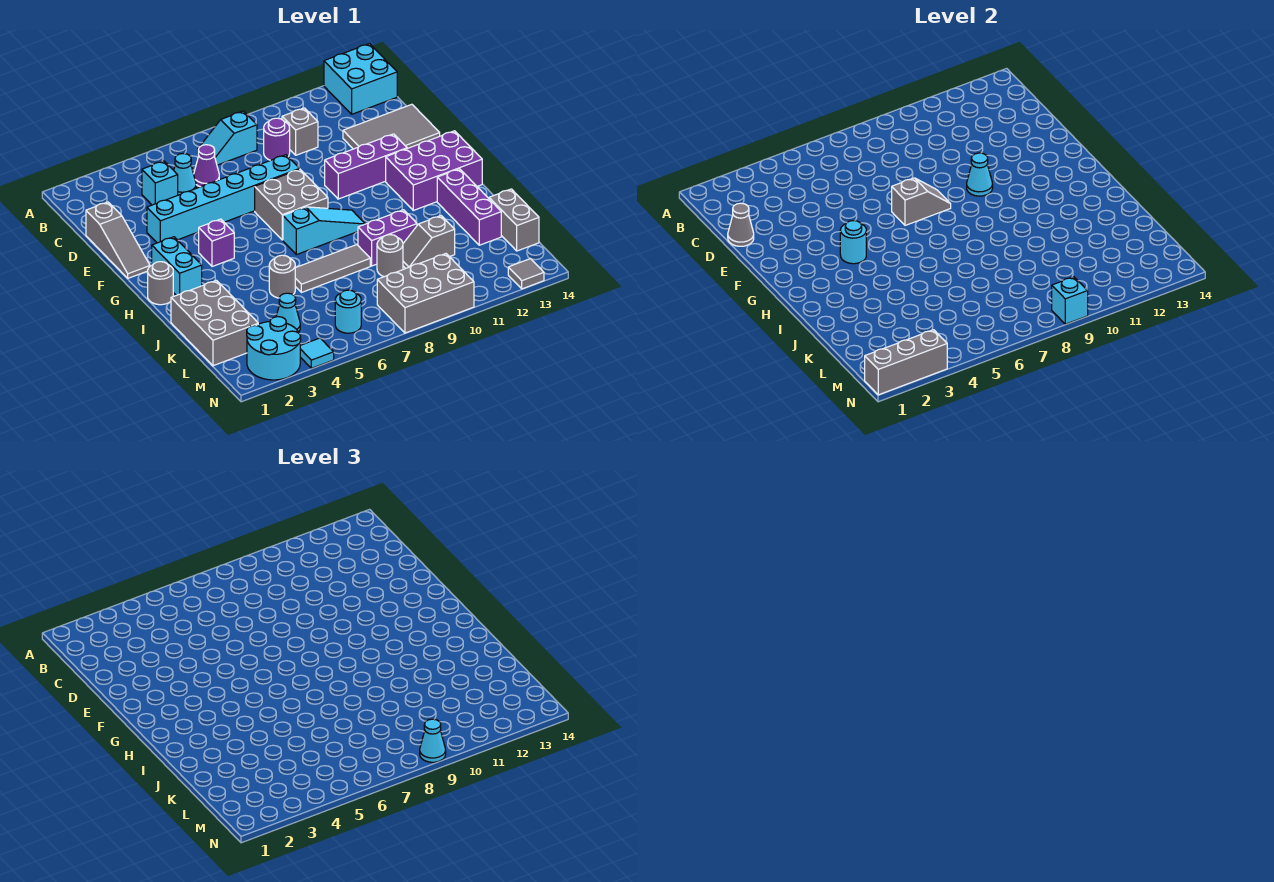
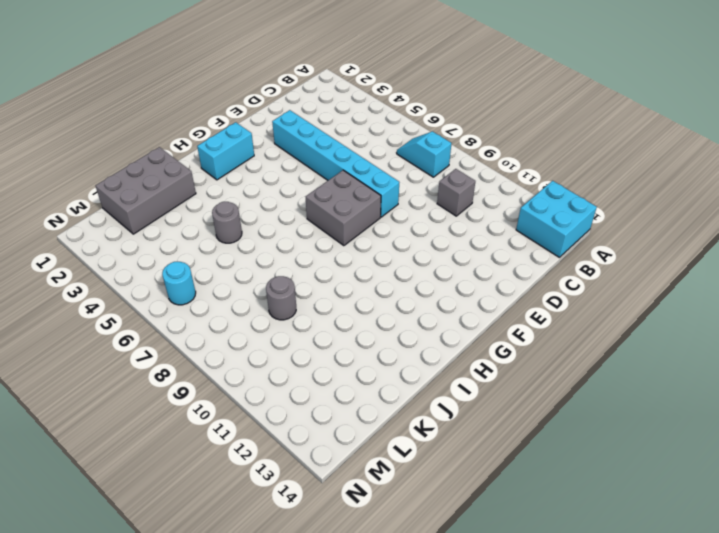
none -> cyan 1x1 brick [142,161,178,205]
none -> cyan 1x1 cone [174,154,196,195]
none -> purple 1x1 cone [194,145,219,187]
none -> purple 1x1 round brick [264,118,290,160]

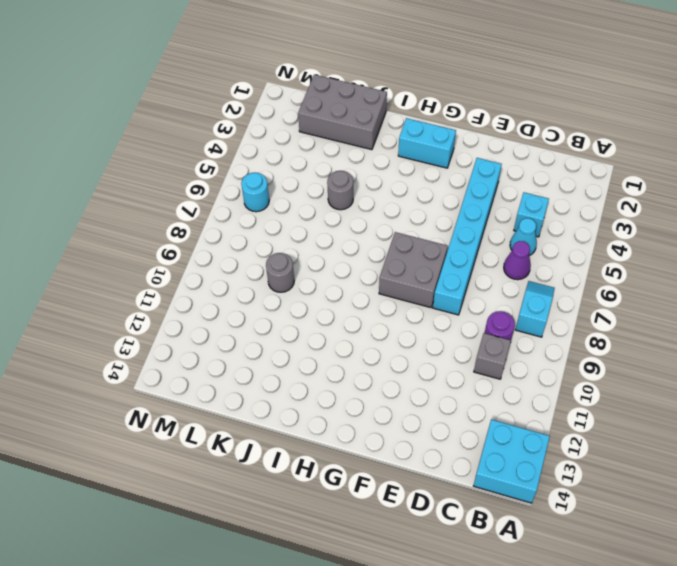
none -> grey 1x3 slope [86,202,150,278]
none -> grey 2x3 tile [343,104,440,149]
none -> purple 1x3 brick [325,134,407,199]
none -> purple 1x1 brick [199,219,234,267]

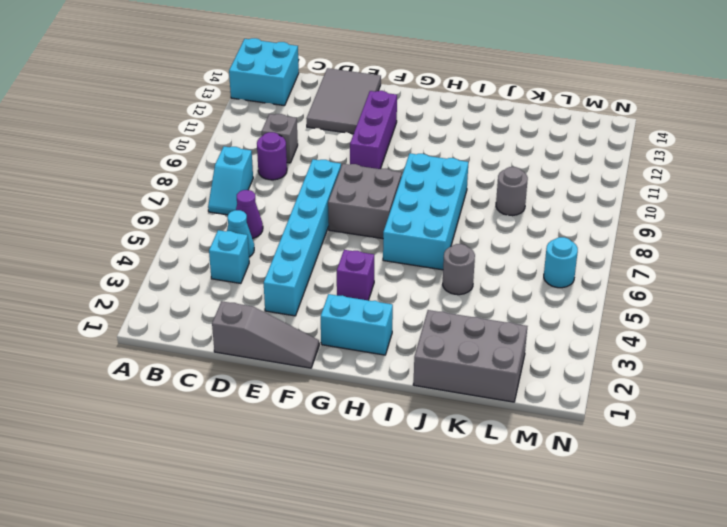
cyan 2x4 brick [383,153,468,270] -> cyan 1x3 slope [283,207,365,255]
none -> purple 2x3 brick [386,131,482,210]
none -> grey 1x1 round brick [148,262,173,305]
none -> purple 1x3 brick [437,169,501,245]
none -> grey 1x3 tile [295,244,370,293]

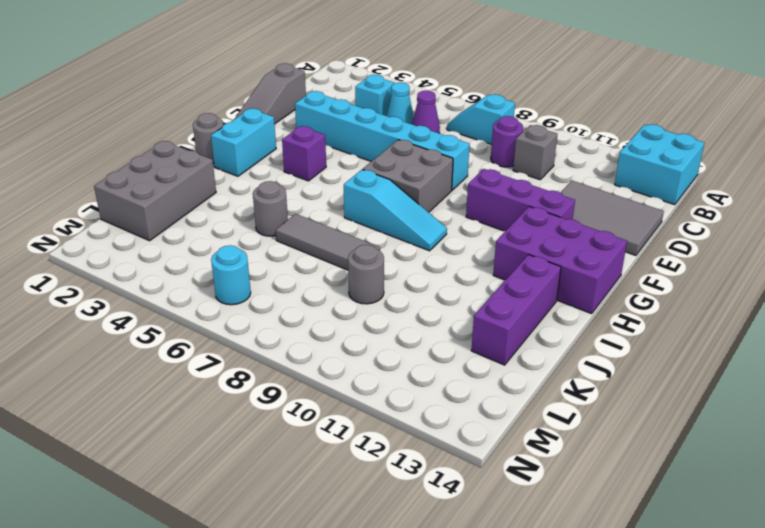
none -> purple 1x2 brick [358,210,417,266]
none -> grey 1x2 slope [403,216,455,268]
none -> grey 1x2 brick [489,189,539,251]
none -> cyan 1x1 cone [276,293,300,332]

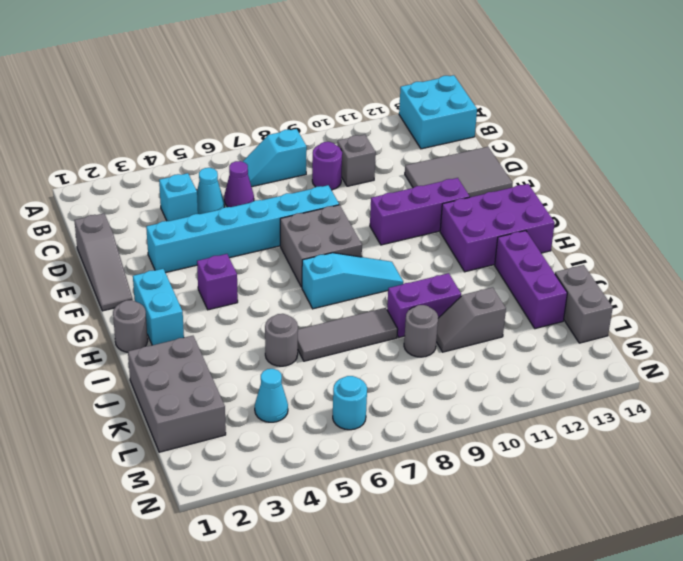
none -> cyan 2x2 round brick [247,317,301,380]
none -> grey 2x3 brick [377,254,474,333]
none -> cyan 1x1 tile [300,338,334,368]
none -> grey 1x1 tile [508,259,544,289]

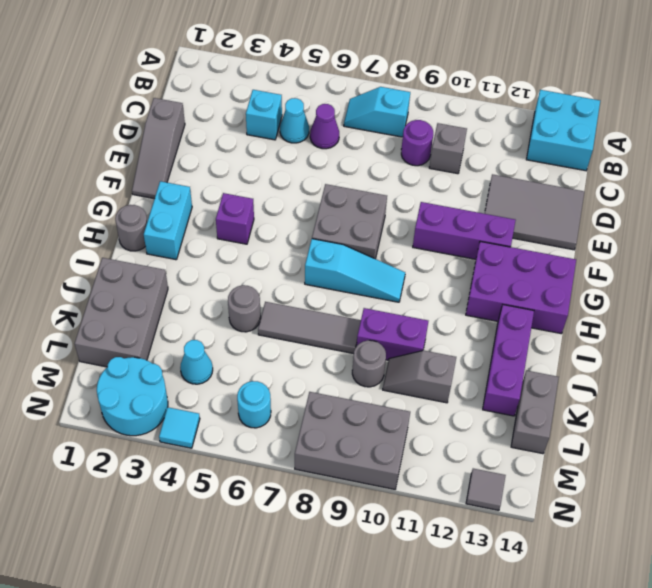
none -> cyan 1x6 brick [147,155,299,243]
none -> grey 1x1 cone [728,203,754,246]
none -> grey 1x2 slope [892,178,951,225]
none -> cyan 1x1 cone [967,153,993,196]

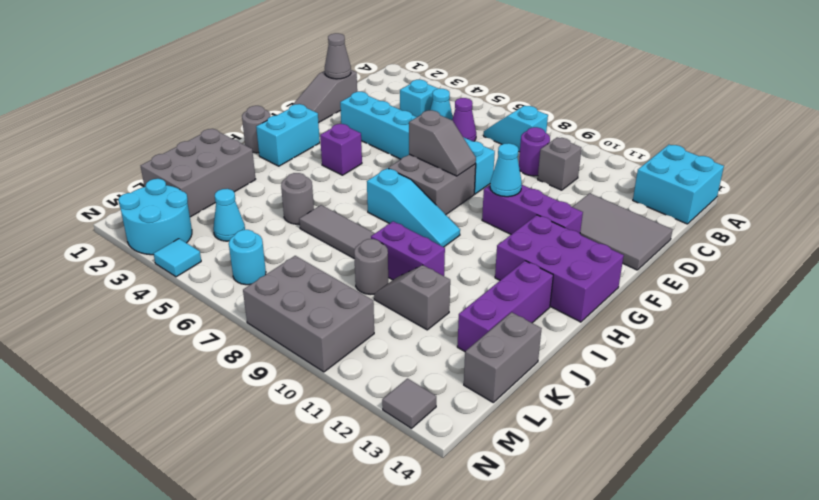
none -> cyan 1x1 round brick [840,221,866,264]
none -> grey 1x3 brick [865,330,947,395]
none -> cyan 1x1 brick [1052,277,1088,324]
none -> cyan 1x1 cone [420,719,446,762]

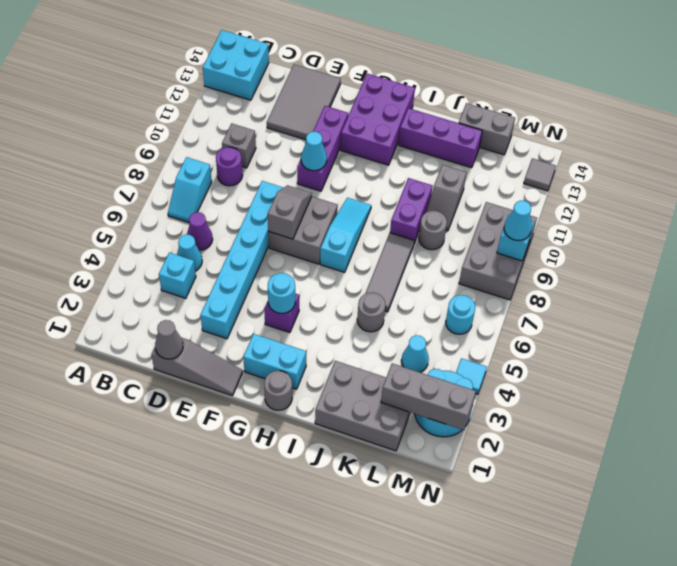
grey 1x3 brick [381,363,476,430] -> grey 1x3 brick turned to [865,330,947,395]

